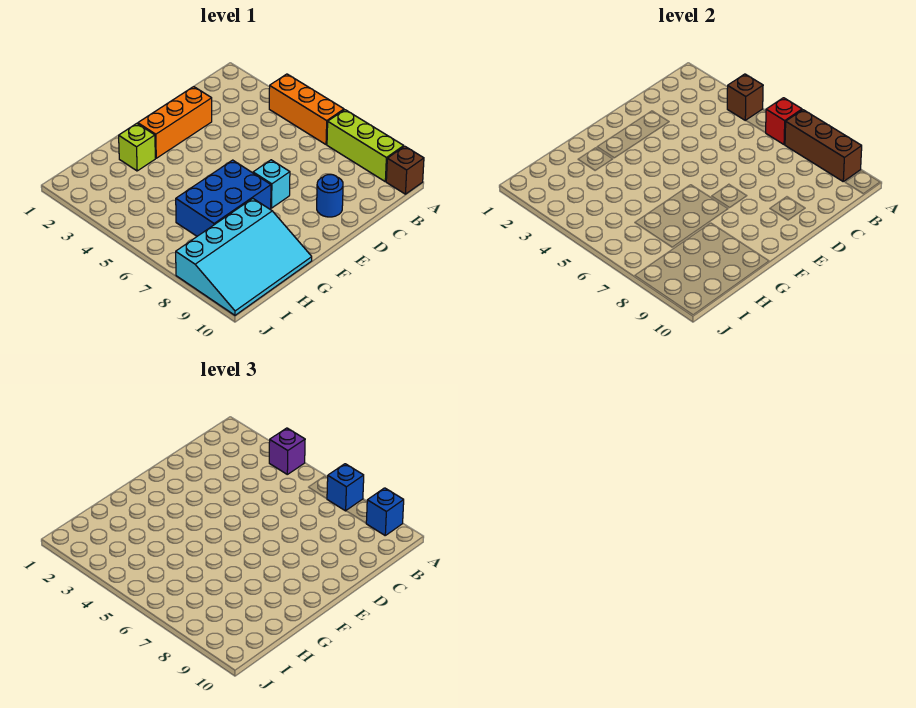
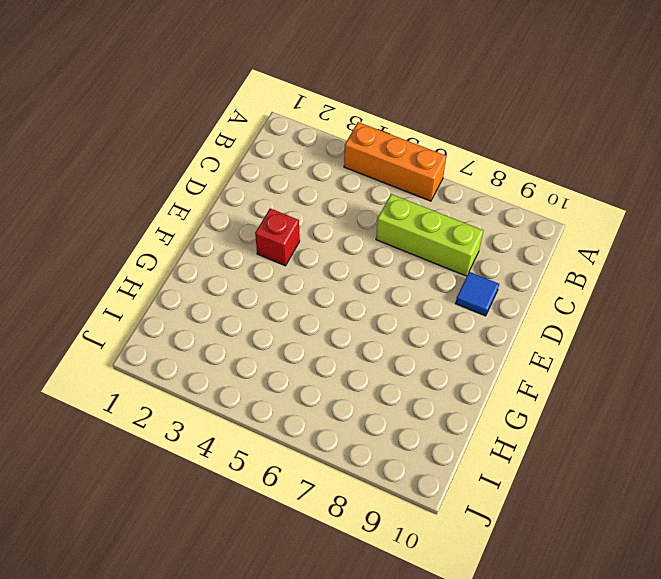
lime 1x3 brick [376,194,483,276] -> lime 1x3 brick moved to [327,110,404,181]
blue 1x1 tile [456,272,499,316] -> blue 1x1 round brick [317,175,343,217]
red 1x1 brick [255,208,300,266] -> red 1x1 brick moved to [766,98,802,145]
none -> brown 1x1 brick [386,146,424,194]
none -> orange 1x3 brick [138,87,212,158]
none -> cyan 1x1 brick [253,160,290,208]

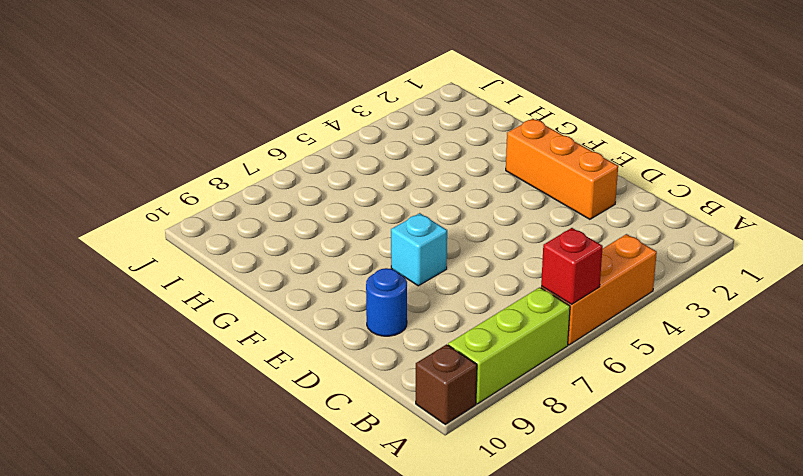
none -> blue 2x3 brick [176,160,271,236]
none -> lime 1x1 brick [119,123,155,171]
none -> cyan 3x4 slope [176,199,312,315]

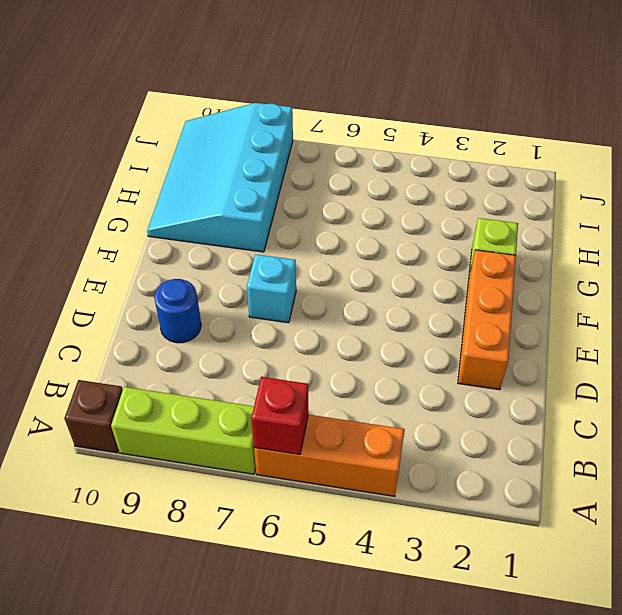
none -> blue 2x3 brick [176,160,271,236]
none -> brown 1x1 brick [727,74,763,121]
none -> brown 1x3 brick [785,110,862,181]

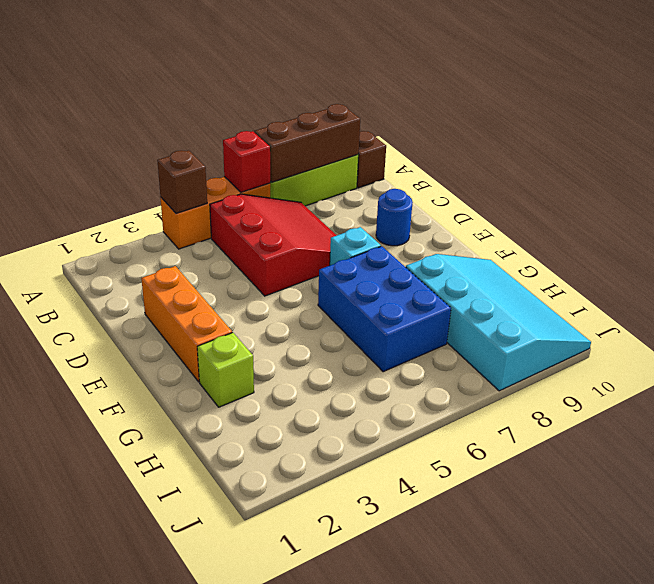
red 3x3 slope [210,194,337,296] -> none
none -> purple 1x1 brick [269,428,305,474]
none -> blue 1x1 brick [327,464,364,511]
none -> blue 1x1 brick [366,488,404,535]

